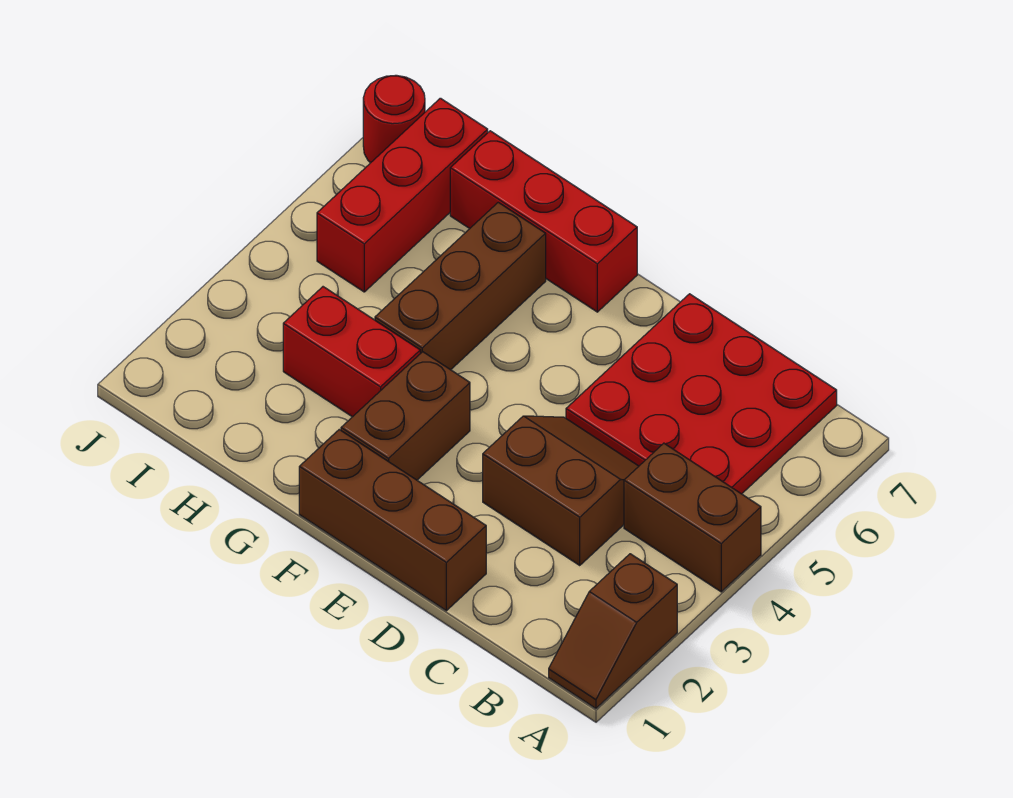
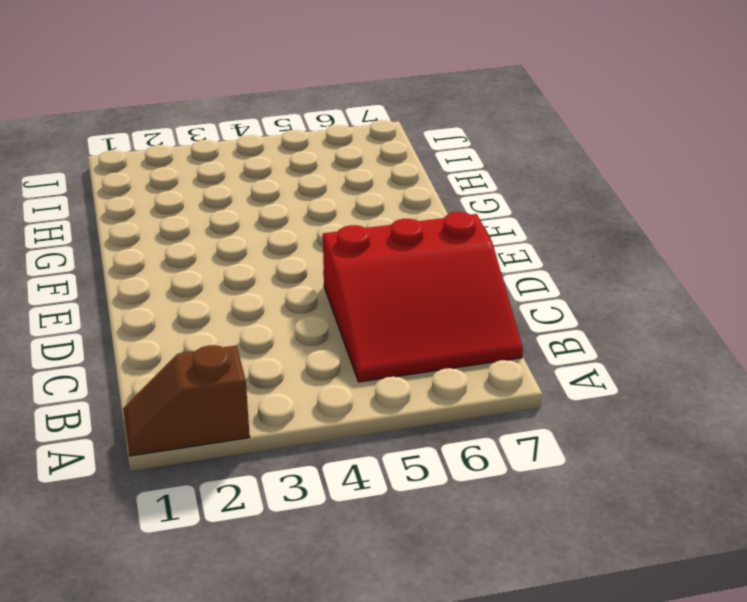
red 3x3 slope [323,212,523,382] -> red 3x3 plate [566,294,837,494]
none -> brown 1x2 brick [624,443,761,592]
none -> brown 2x2 slope [483,416,639,565]

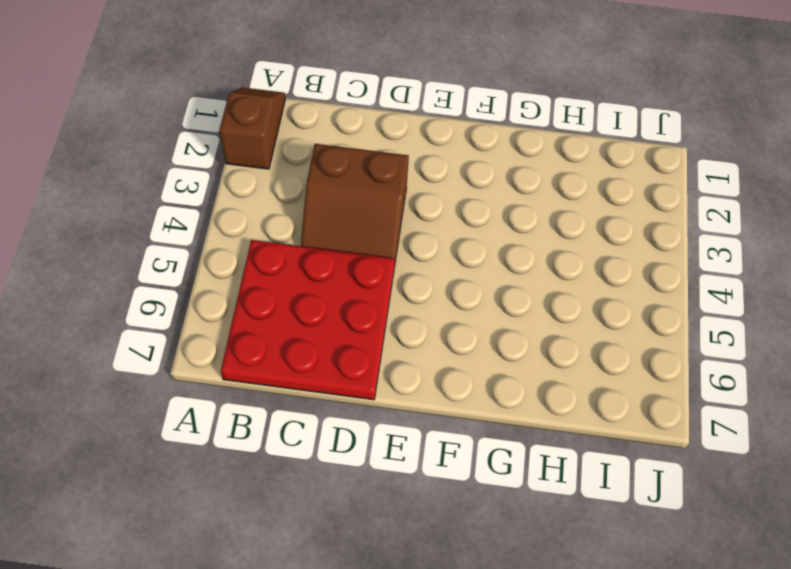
none -> brown 1x2 brick [624,443,761,592]
none -> brown 1x3 brick [299,430,486,611]

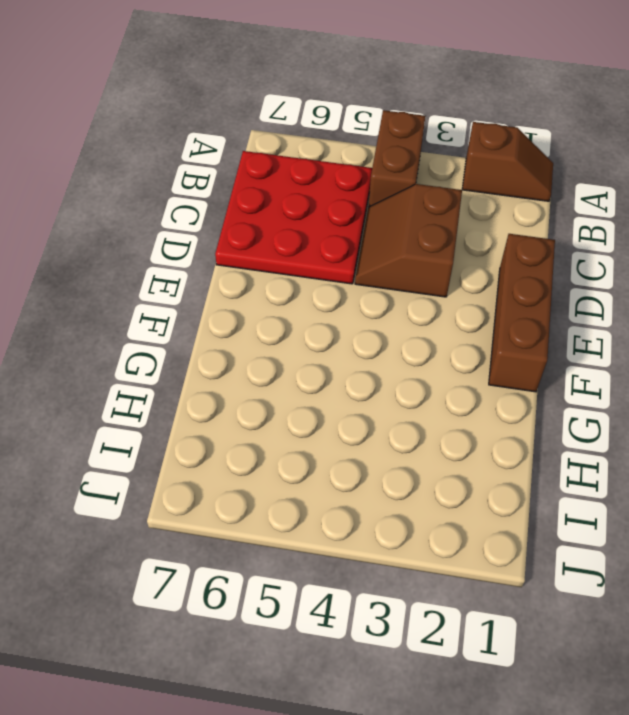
none -> brown 1x2 brick [341,352,470,480]
none -> red 1x3 brick [450,131,637,312]

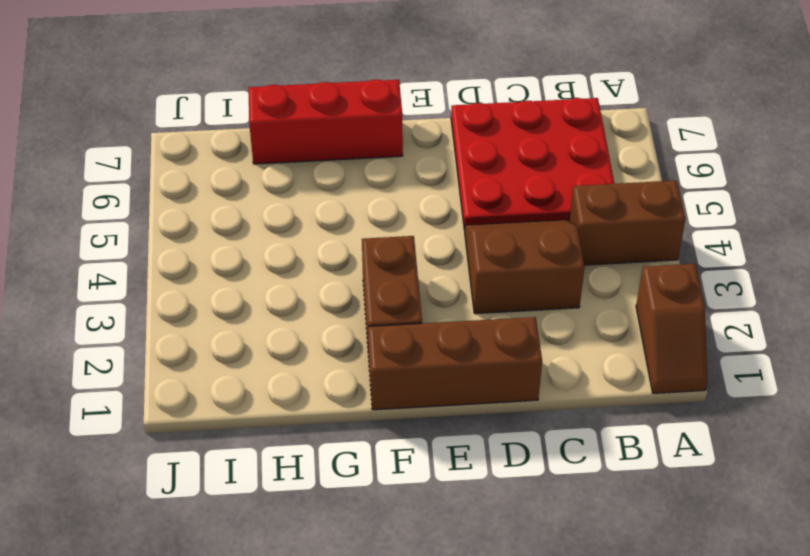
none -> red 1x2 brick [283,287,420,417]
none -> brown 1x3 brick [375,202,546,370]

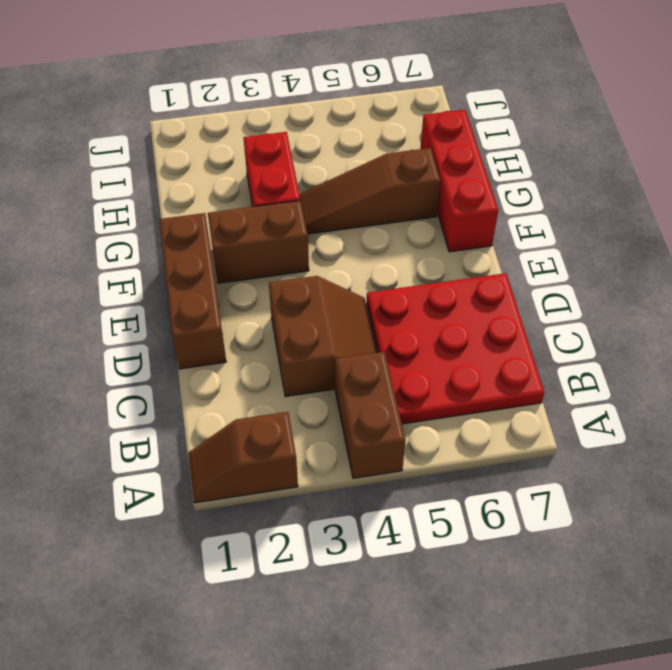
brown 1x3 slope [300,148,441,234] -> brown 1x3 brick [375,202,546,370]
none -> red 1x3 brick [317,98,488,292]
none -> red 1x1 round brick [363,75,425,163]

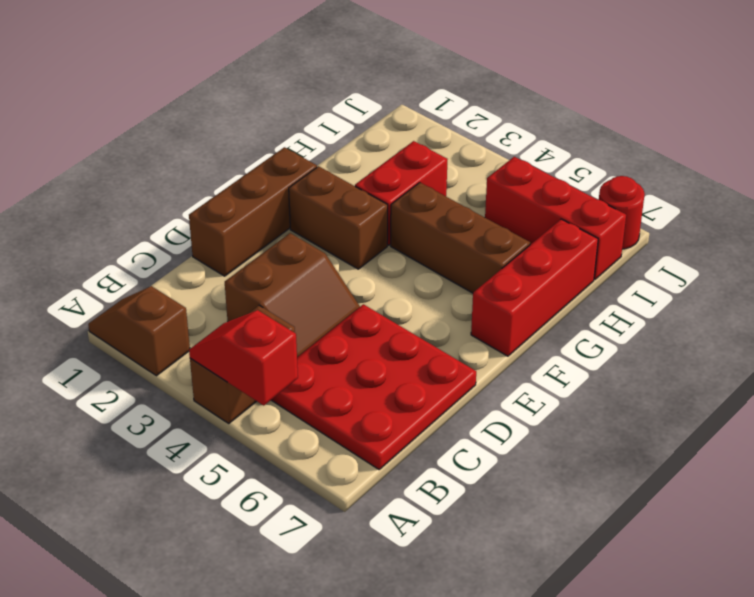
red 1x2 slope [189,310,298,405] -> none

